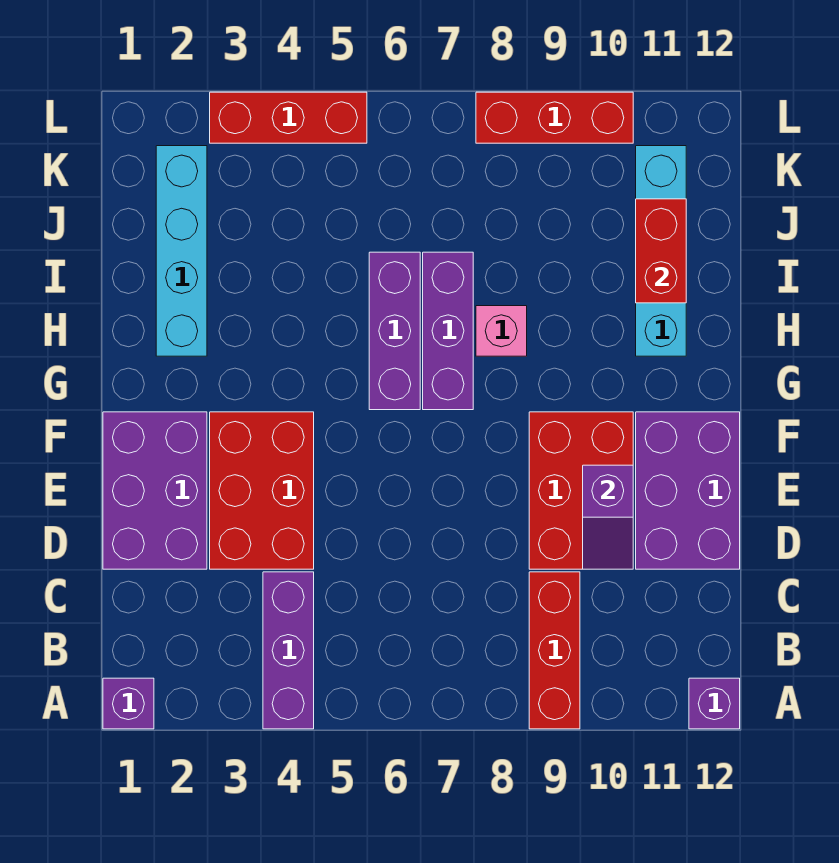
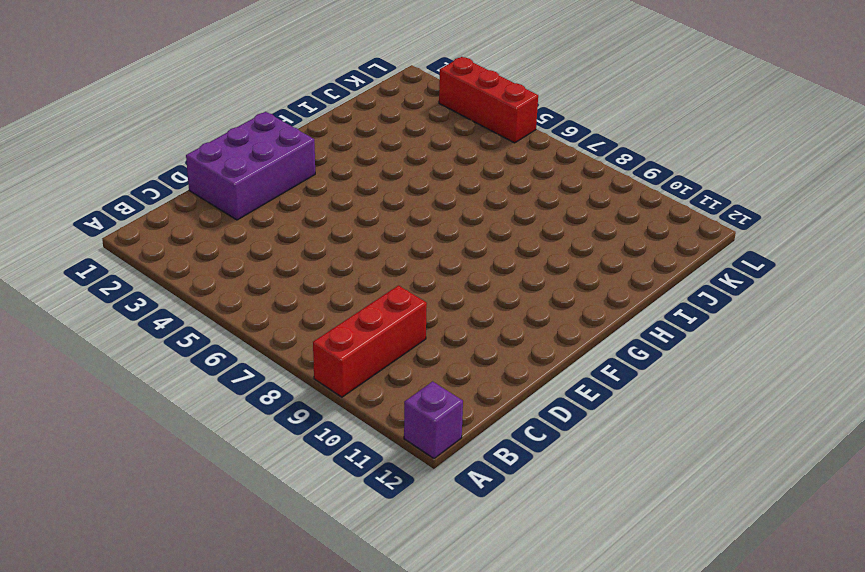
none -> purple 1x1 brick [103,678,154,729]
none -> purple 1x3 brick [263,572,314,729]
none -> red 2x3 brick [210,412,314,569]

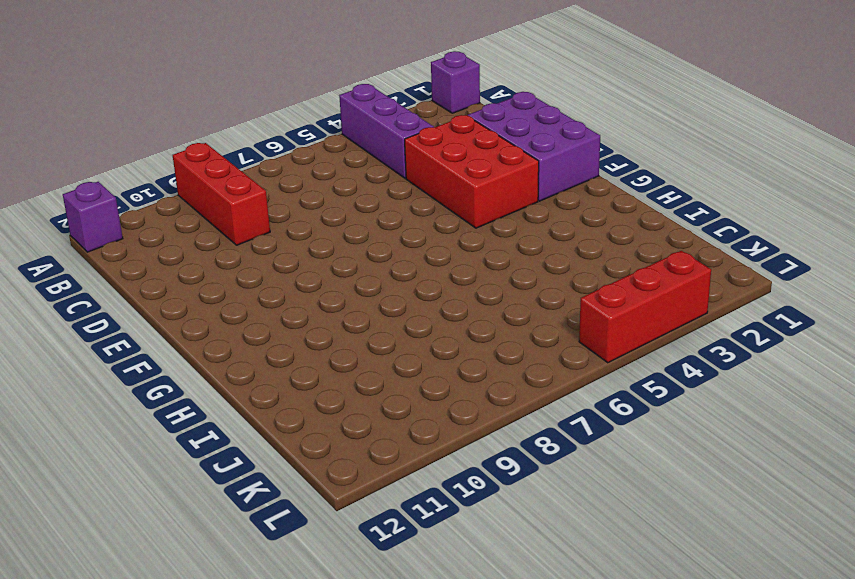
none -> red 2x3 brick [529,412,633,569]
none -> purple 2x3 brick [636,412,740,569]
none -> purple 1x3 brick [369,252,420,410]

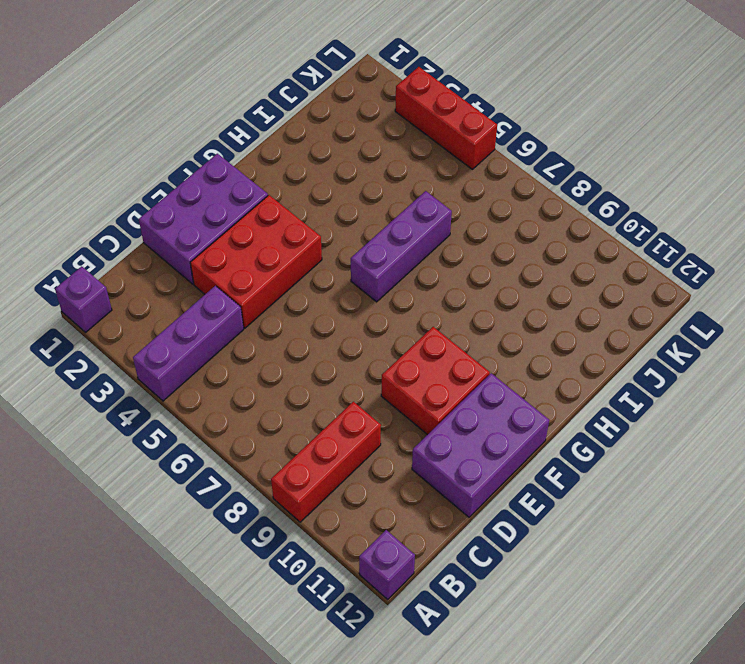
red 2x2 brick [381,327,490,435] -> red 2x3 brick [529,412,633,569]
none -> purple 1x3 brick [423,252,473,410]
none -> cyan 1x4 brick [156,146,207,356]
none -> pink 1x1 brick [476,306,527,356]

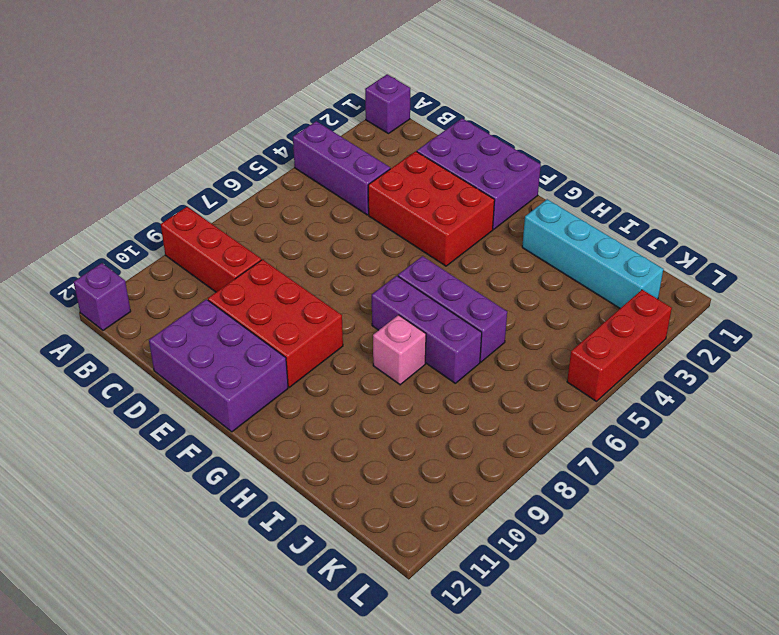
none -> cyan 1x4 brick [636,146,686,356]
none -> red 1x3 brick [476,92,633,143]
none -> purple 1x2 slope [583,465,633,569]

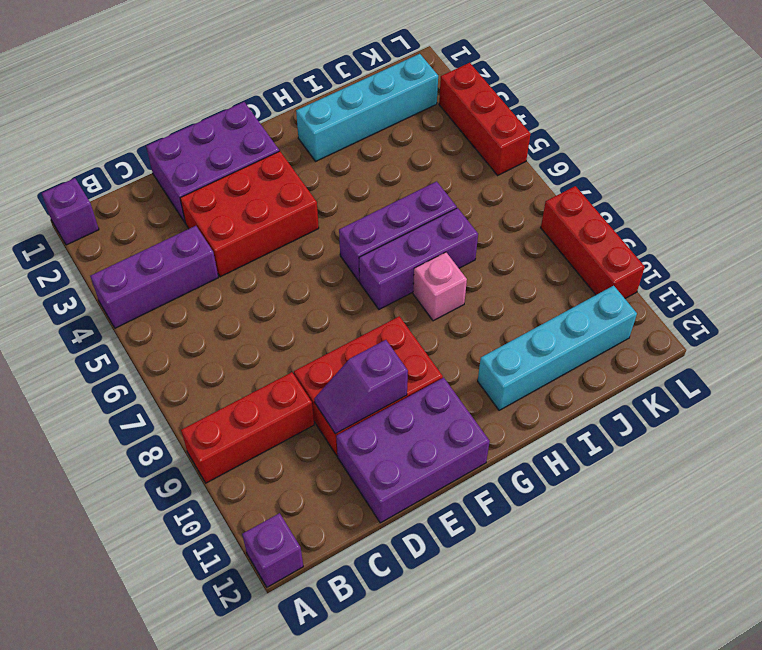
none -> red 1x2 brick [636,199,686,303]

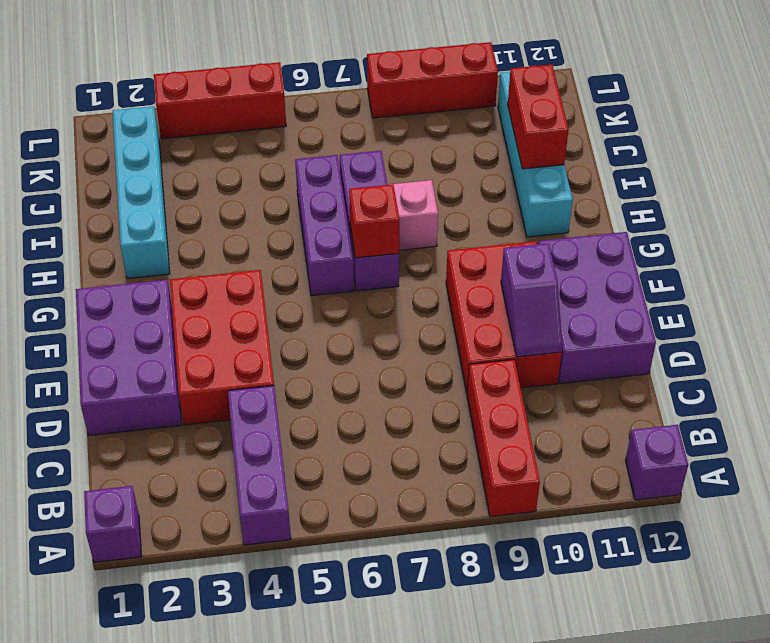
red 1x1 brick [349,184,399,258] -> none

